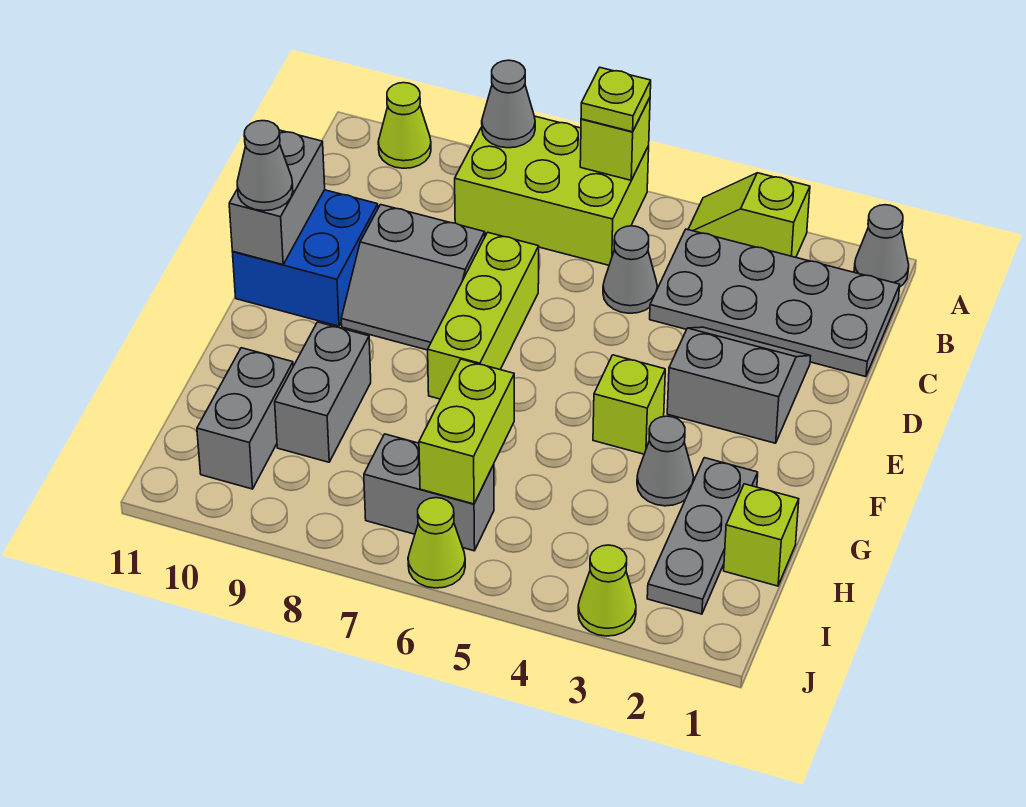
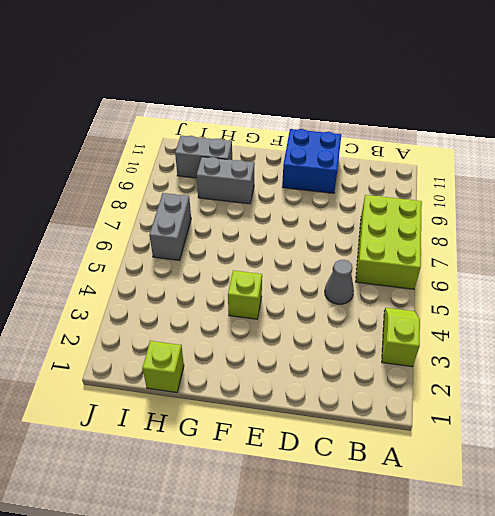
none -> grey 1x1 cone [854,205,909,287]
none -> lime 1x1 cone [378,83,431,168]
none -> grey 2x4 plate [650,229,900,377]

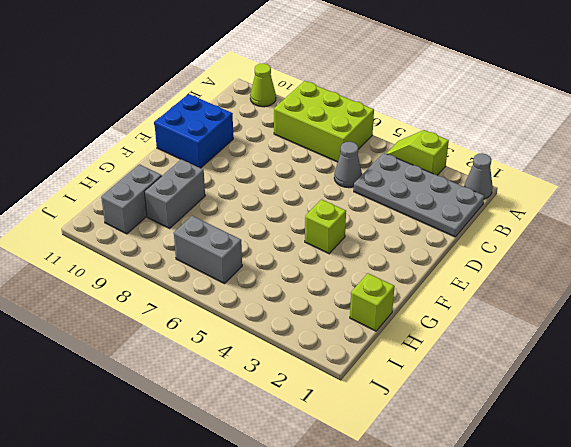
none -> grey 2x2 slope [667,327,811,443]
none -> lime 1x3 brick [428,232,539,399]
none -> grey 2x2 slope [341,205,485,350]

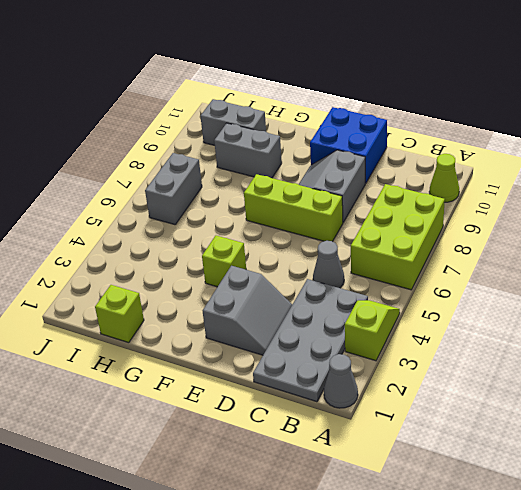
none -> grey 1x3 plate [647,458,758,614]
none -> grey 1x1 cone [637,416,694,506]
none -> lime 1x1 cone [578,545,636,636]

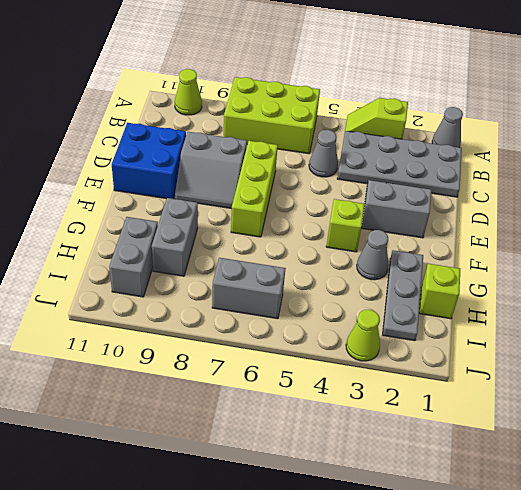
none -> lime 1x1 cone [408,498,465,588]
none -> lime 1x1 brick [580,98,650,180]
none -> grey 1x1 cone [482,60,535,148]

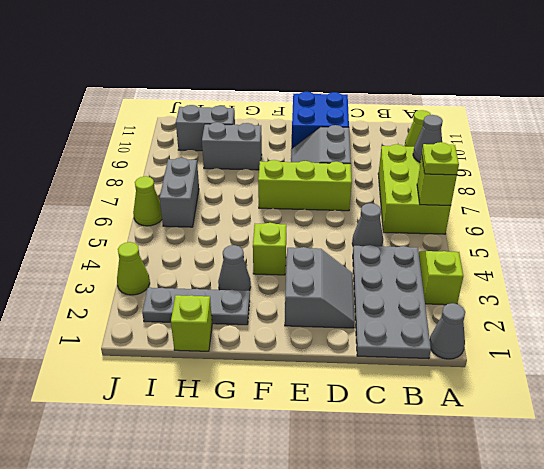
none -> grey 1x2 brick [229,130,325,265]
none -> lime 1x2 brick [419,359,514,504]
none -> grey 1x1 cone [237,121,293,211]

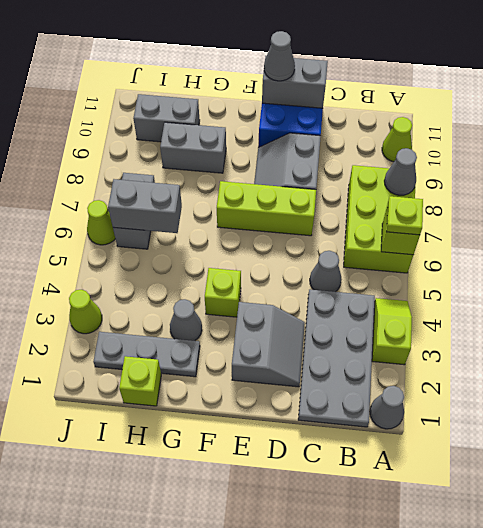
grey 1x2 brick [108,179,182,233] -> lime 1x2 brick [419,359,514,504]

